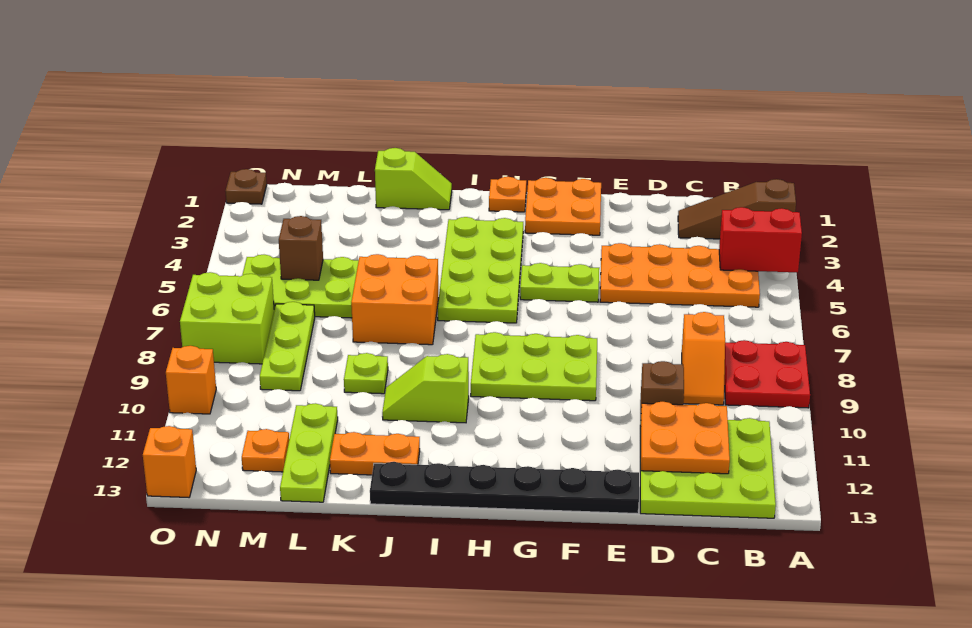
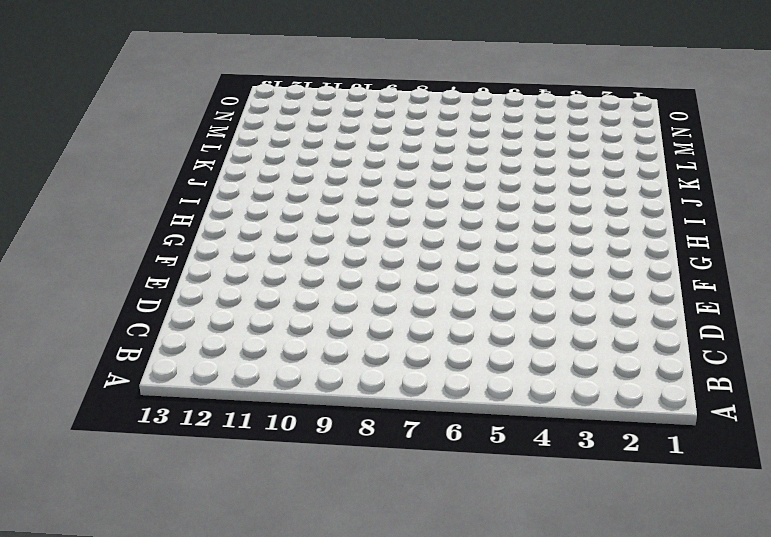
none -> brown 1x3 slope [678,179,796,239]
none -> red 2x2 plate [724,340,810,408]
none -> orange 2x4 plate [600,243,760,307]

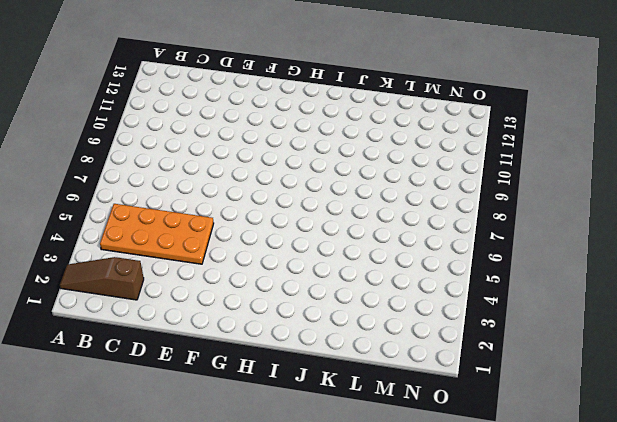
brown 1x3 slope [60,257,144,300] -> brown 1x3 slope turned to [678,179,796,239]
none -> red 2x2 plate [724,340,810,408]
none -> lime 3x3 plate [640,418,776,518]
none -> orange 1x2 slope [682,312,725,405]

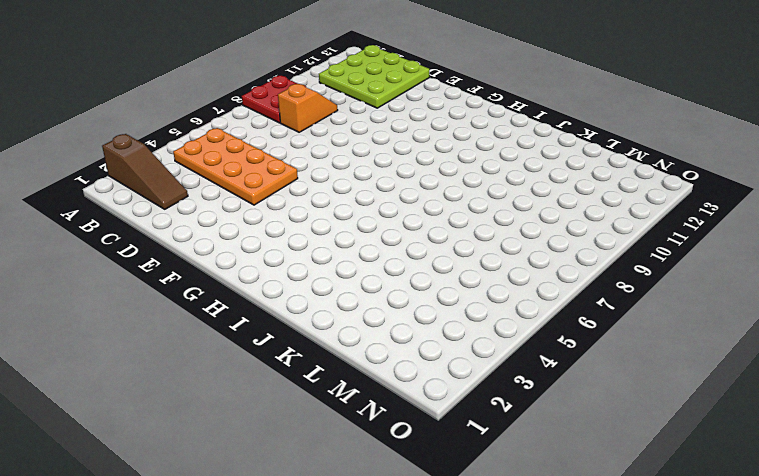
none -> brown 1x1 brick [640,361,684,425]
none -> black 1x6 plate [370,462,639,514]
none -> orange 2x2 plate [525,178,601,235]

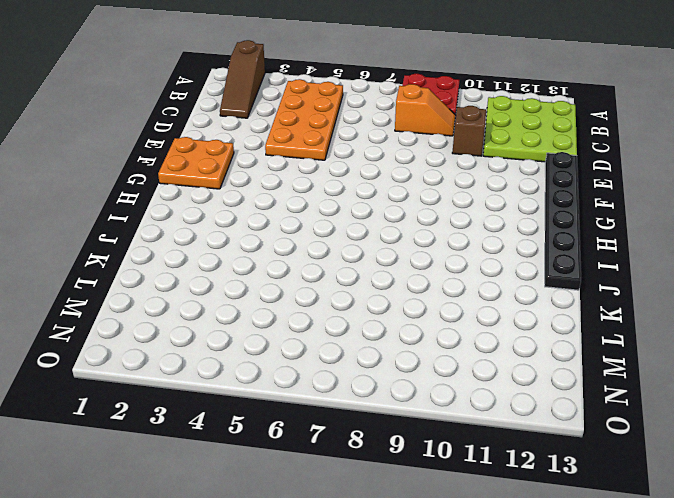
none -> lime 1x2 plate [520,263,599,302]
none -> lime 2x3 plate [471,332,597,401]
none -> orange 1x1 plate [489,177,526,212]

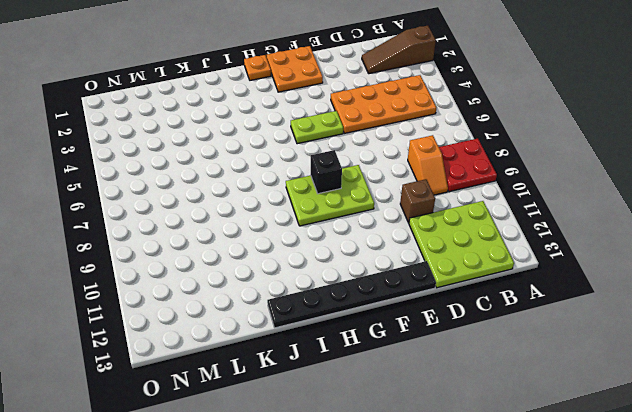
black 1x1 brick [311,150,342,194] -> none
none -> lime 2x4 plate [438,217,523,323]
none -> lime 1x2 slope [382,354,469,423]
none -> lime 1x2 slope [375,148,452,210]

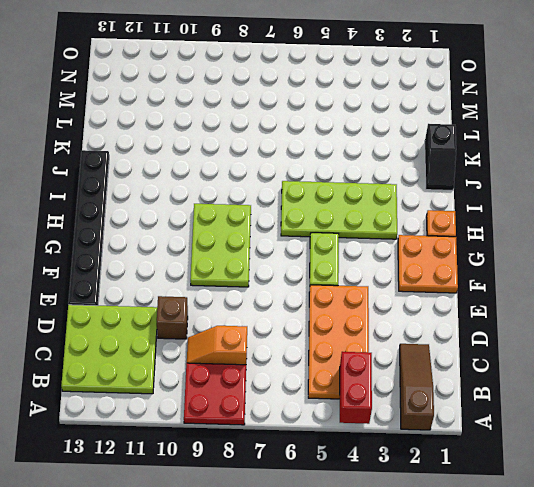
black 1x2 slope [425,124,456,190] -> lime 1x2 slope [375,148,452,210]
none -> lime 1x2 slope [382,354,469,423]
none -> orange 2x2 brick [351,254,439,345]
none -> orange 1x2 plate [330,432,420,475]

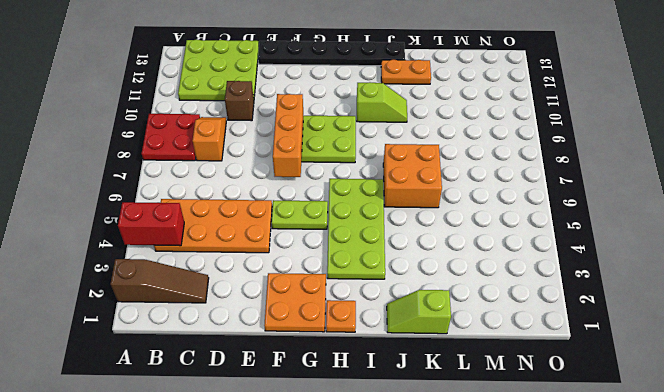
orange 1x3 brick [273,94,303,177] -> none
none -> lime 1x1 plate [344,353,388,394]
none -> lime 2x3 plate [242,255,359,318]
none -> lime 1x3 plate [280,403,338,502]

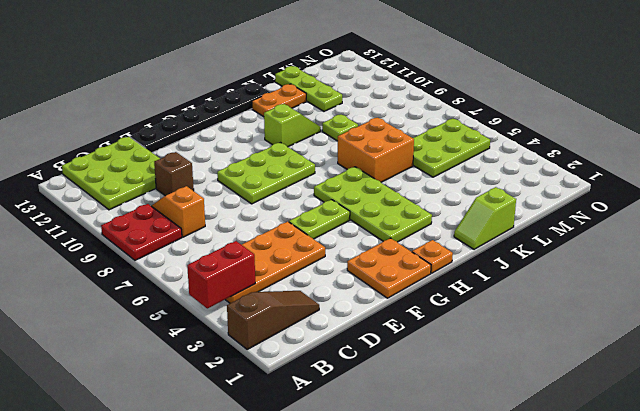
none -> lime 1x3 plate [260,302,315,391]
none -> orange 1x1 plate [242,429,289,472]
none -> lime 2x2 brick [180,272,274,364]

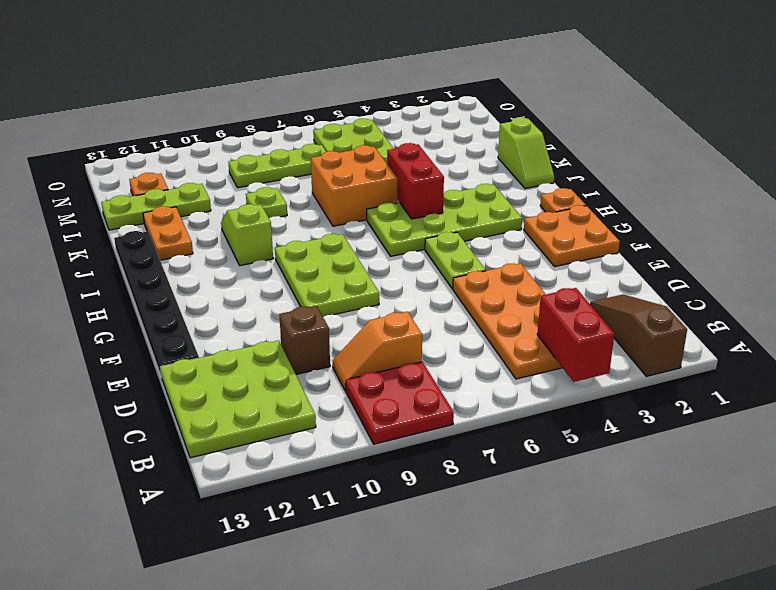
red 1x2 brick [387,143,444,219] -> none
none -> lime 2x2 brick [180,272,274,364]
none -> brown 1x1 plate [225,169,267,204]
none -> orange 1x1 brick [166,346,216,414]

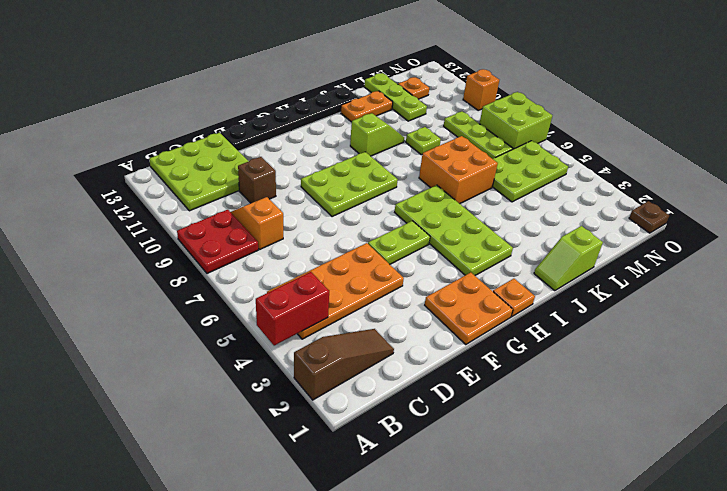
none -> orange 1x1 brick [143,426,196,497]
none -> orange 2x2 plate [641,402,730,474]
none -> brown 1x1 brick [279,216,323,280]

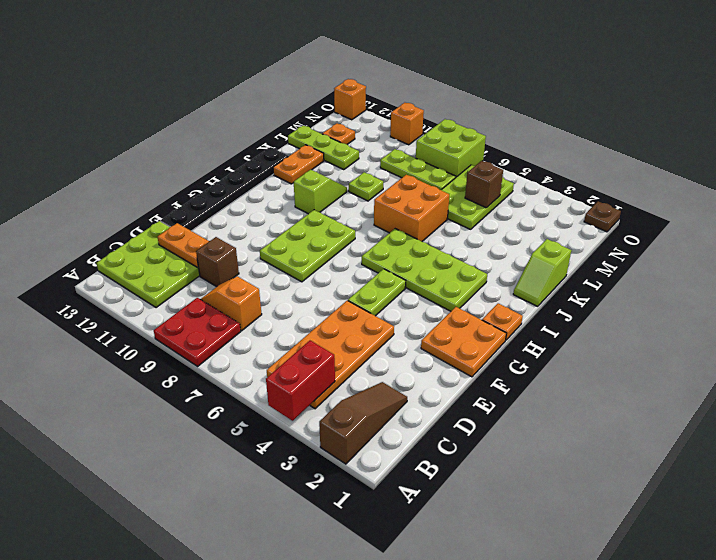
orange 1x2 plate [157,223,209,267] -> orange 2x2 plate [641,402,730,474]

